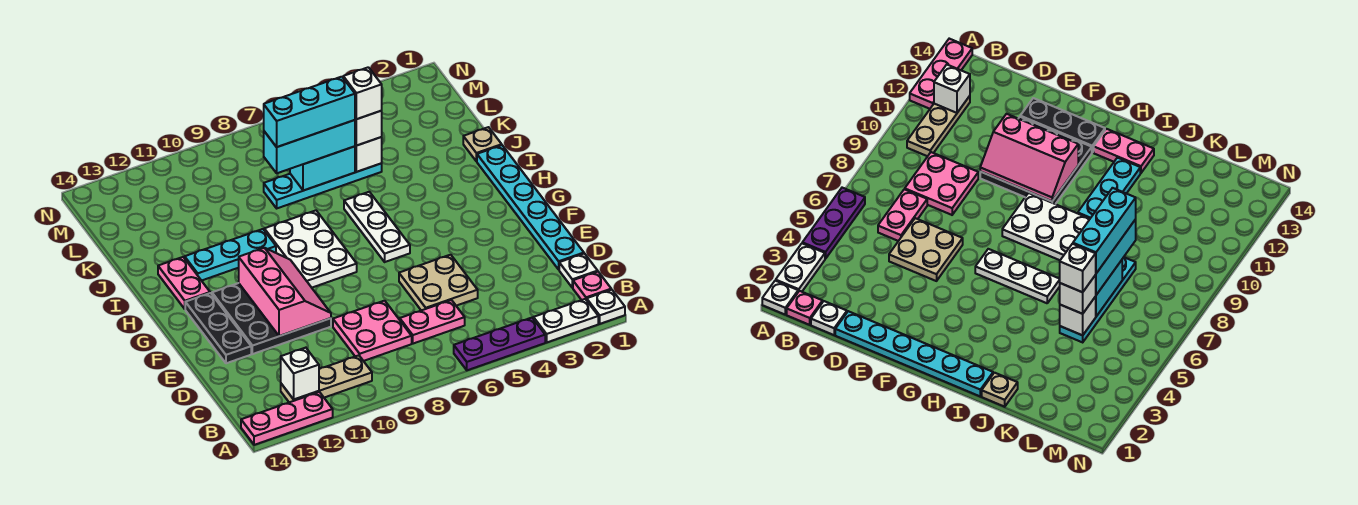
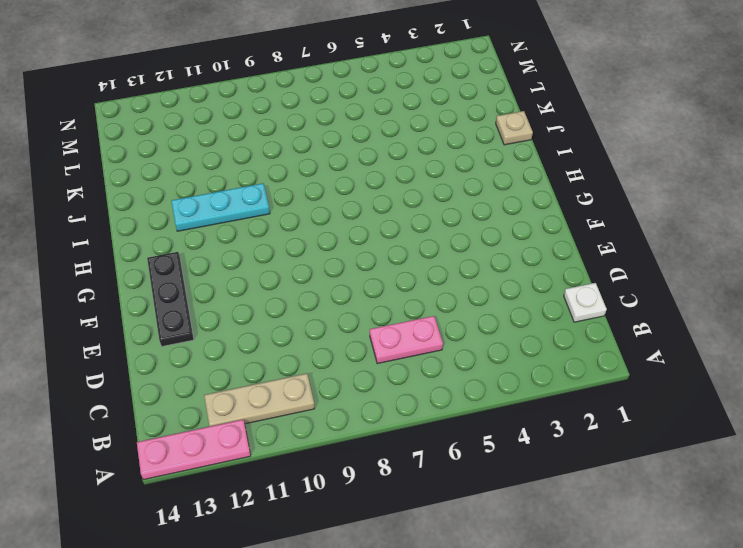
none -> white 1x1 plate [587,290,625,324]
none -> white 1x2 plate [533,299,598,342]
none -> purple 1x3 plate [454,318,545,370]

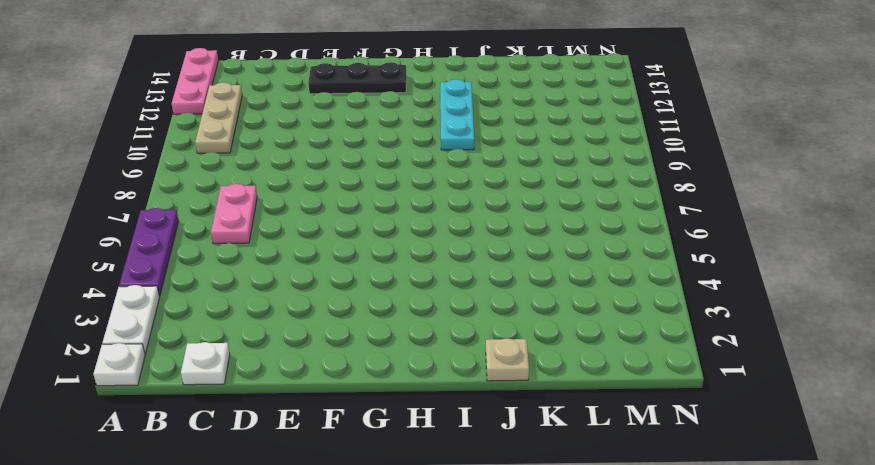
none -> pink 1x1 plate [573,272,611,300]
none -> pink 2x2 plate [333,301,412,361]
none -> cyan 1x6 plate [477,145,584,269]

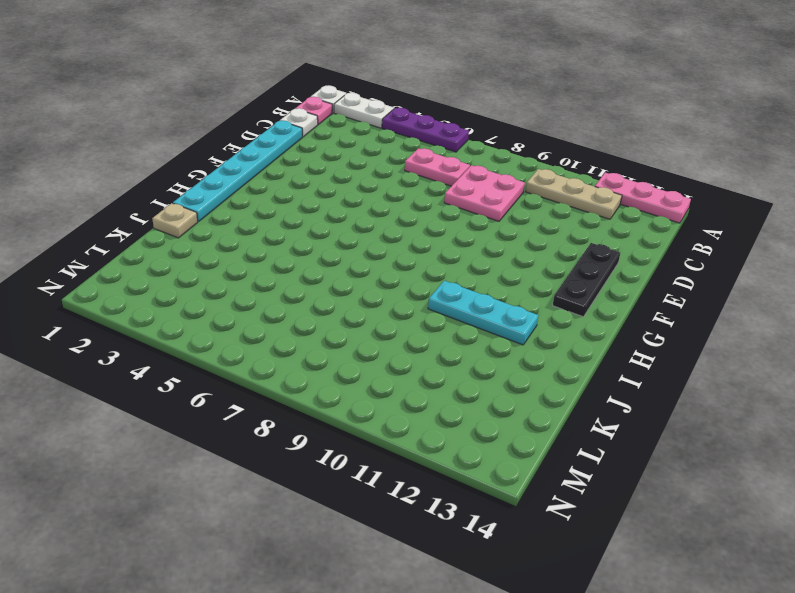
none -> tan 2x2 plate [399,255,478,310]
none -> black 3x3 plate [212,283,331,354]
none -> white 1x3 plate [344,192,410,262]

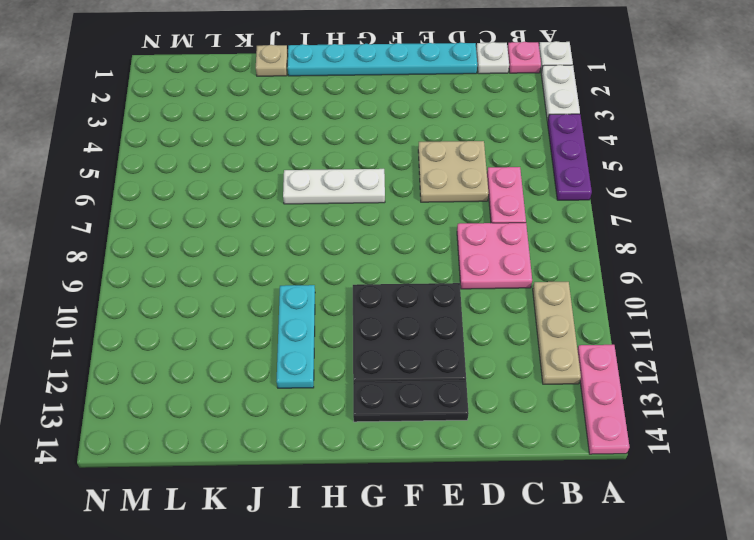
none -> white 2x3 plate [264,210,357,288]
none -> pink 1x2 plate [158,257,210,309]
none -> cyan 1x4 plate [264,164,382,208]

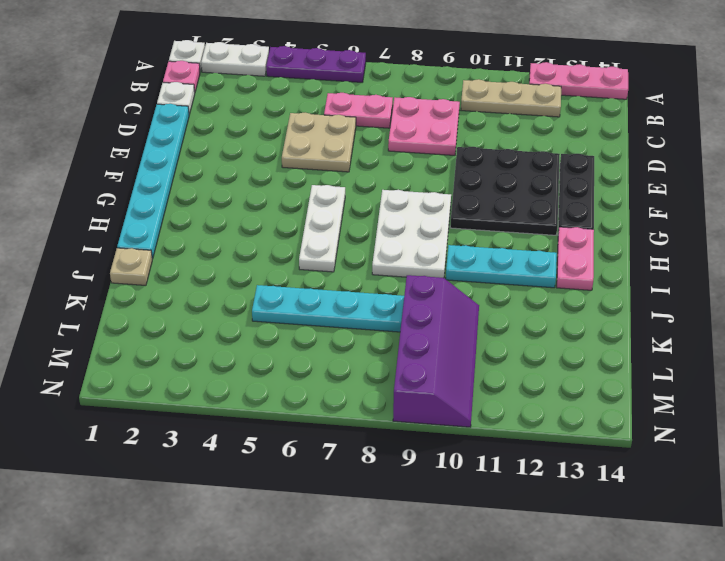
purple 2x4 slope [393,275,479,427] -> none
none -> white 1x1 brick [281,348,319,399]
none -> pink 2x3 slope [239,248,331,336]
none -> white 1x1 brick [355,137,382,172]

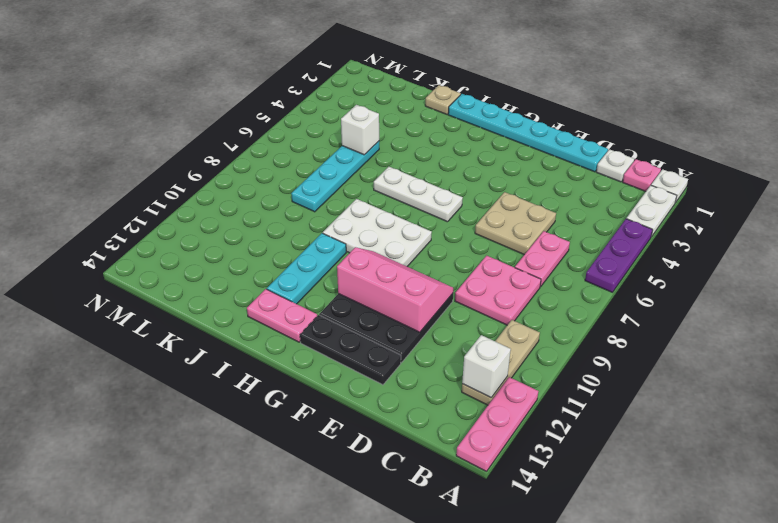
none -> cyan 1x2 brick [290,146,355,191]
none -> white 1x1 brick [355,111,382,146]
none -> cyan 1x3 brick [264,120,355,173]

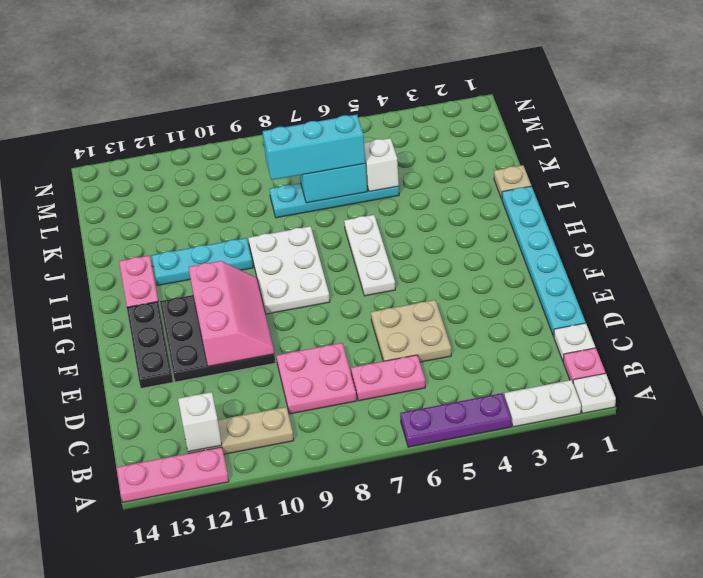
none -> white 1x1 brick [355,111,382,146]
none -> white 1x1 brick [343,67,382,119]
none -> cyan 1x3 brick [263,77,355,147]

